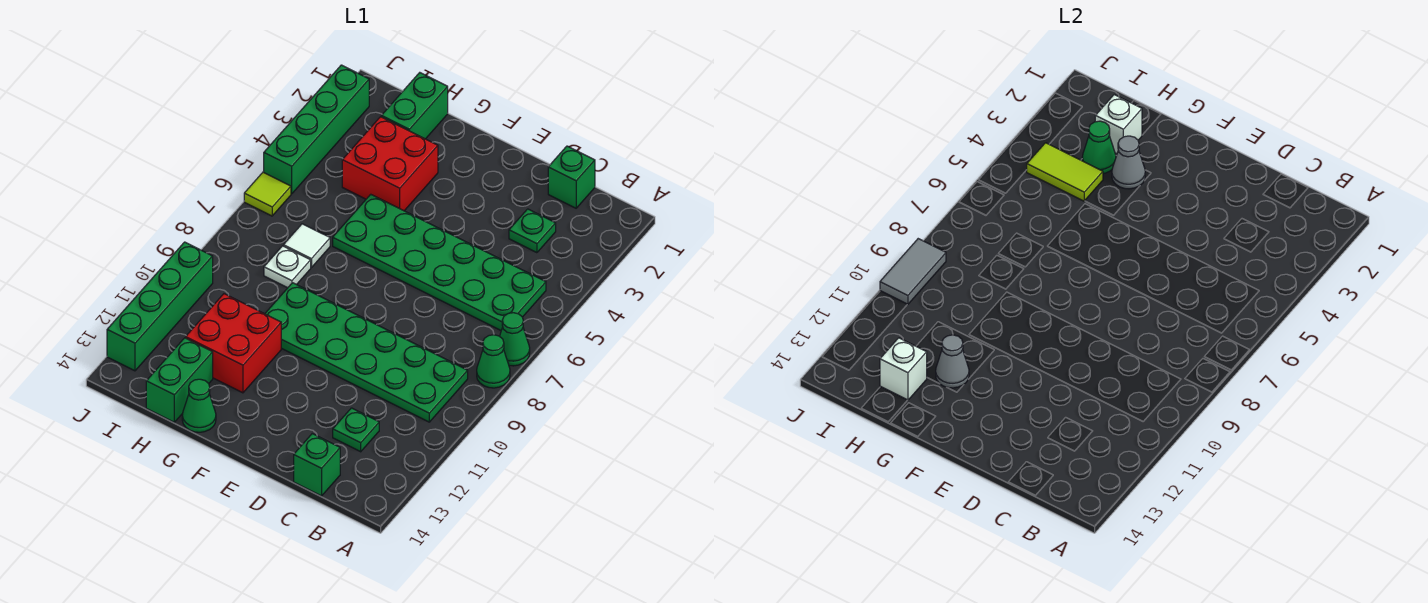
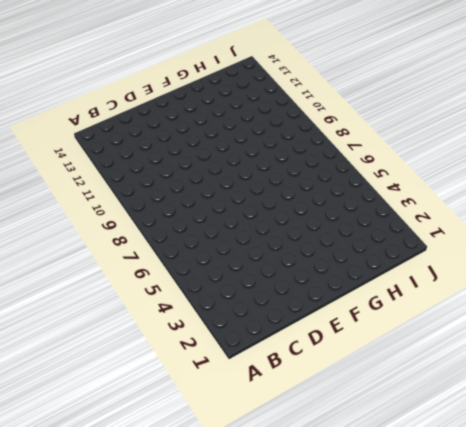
none -> green 1x1 cone [500,313,530,366]
none -> green 1x1 cone [477,335,510,388]
none -> green 2x6 plate [333,194,546,330]

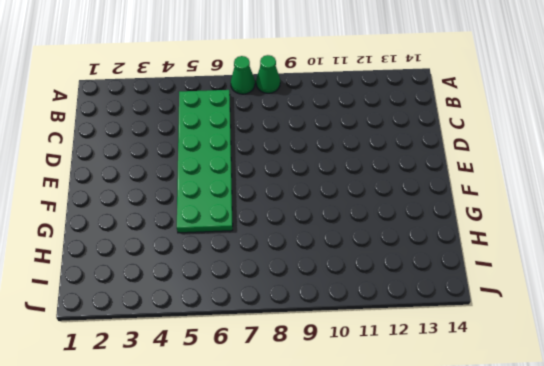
none -> green 2x6 plate [265,283,468,422]
none -> green 1x1 brick [548,146,595,208]
none -> green 1x1 plate [509,209,556,253]

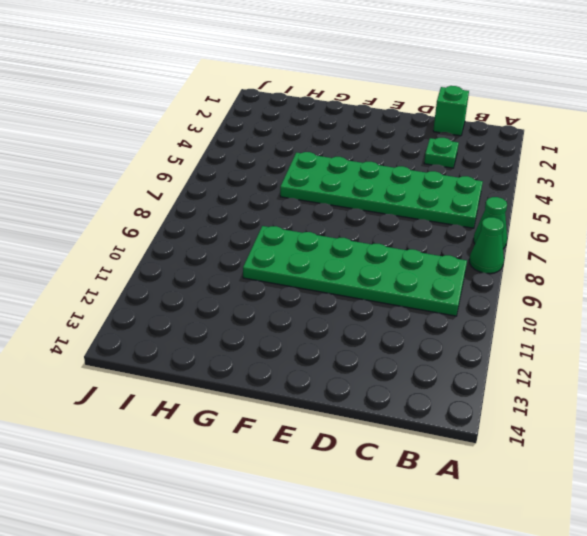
none -> green 1x1 plate [333,408,379,452]
none -> green 1x1 brick [294,434,340,496]
none -> red 2x2 brick [342,117,438,211]

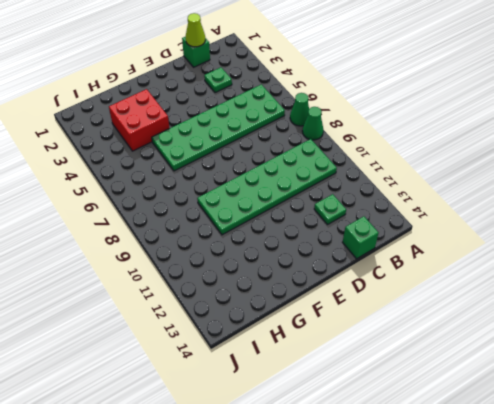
lime 1x1 cone [185,13,205,47] -> none
none -> red 2x2 brick [186,294,281,393]
none -> green 1x1 cone [182,379,216,432]
none -> green 1x2 brick [381,73,448,139]

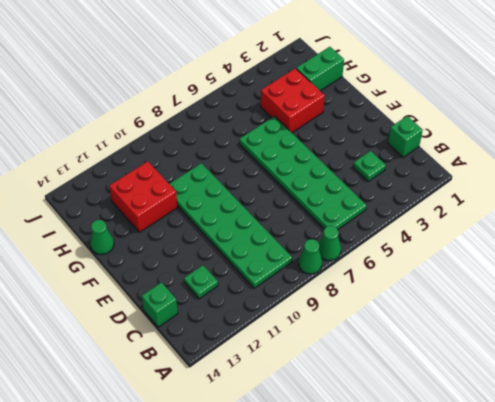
none -> white 1x1 tile [284,224,330,268]
none -> white 1x1 plate [264,246,311,288]
none -> green 1x2 brick [146,338,213,422]

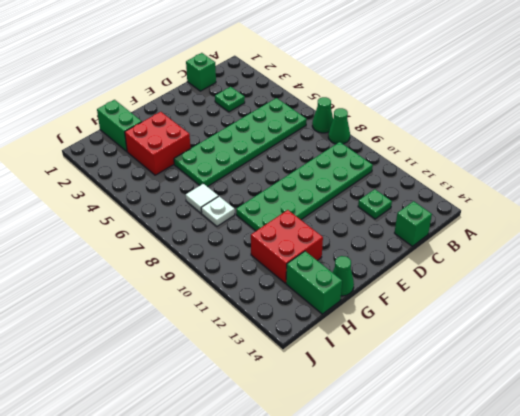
none -> green 1x4 brick [264,65,369,194]
none -> lime 1x1 tile [244,172,291,216]
none -> green 1x4 brick [107,242,213,371]

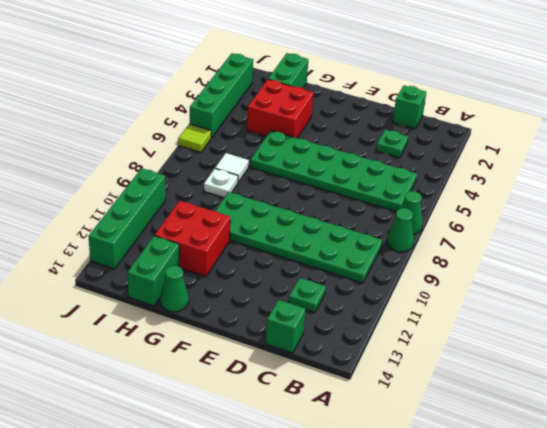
none -> grey 1x1 cone [1112,136,1145,189]
none -> grey 1x1 cone [936,335,969,388]
none -> white 1x1 brick [1095,95,1142,154]

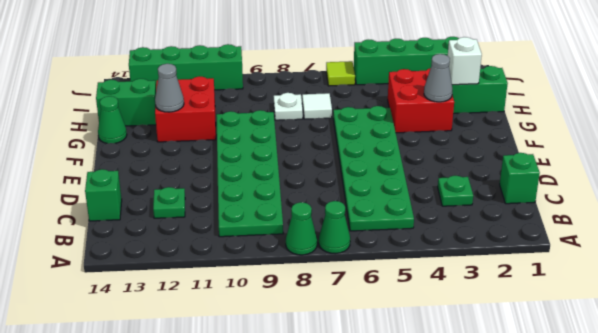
none -> green 1x1 cone [1082,121,1116,174]
none -> lime 1x2 tile [1027,143,1103,201]
none -> white 1x1 brick [880,338,927,400]

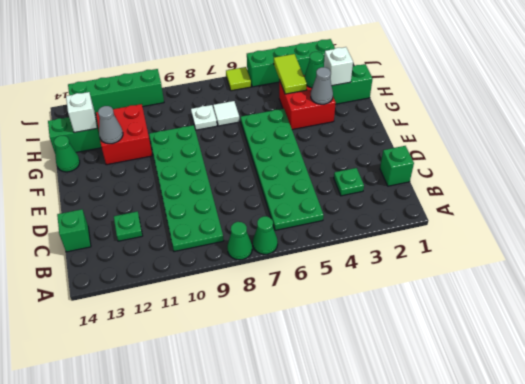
none -> grey 1x2 tile [880,239,946,305]

